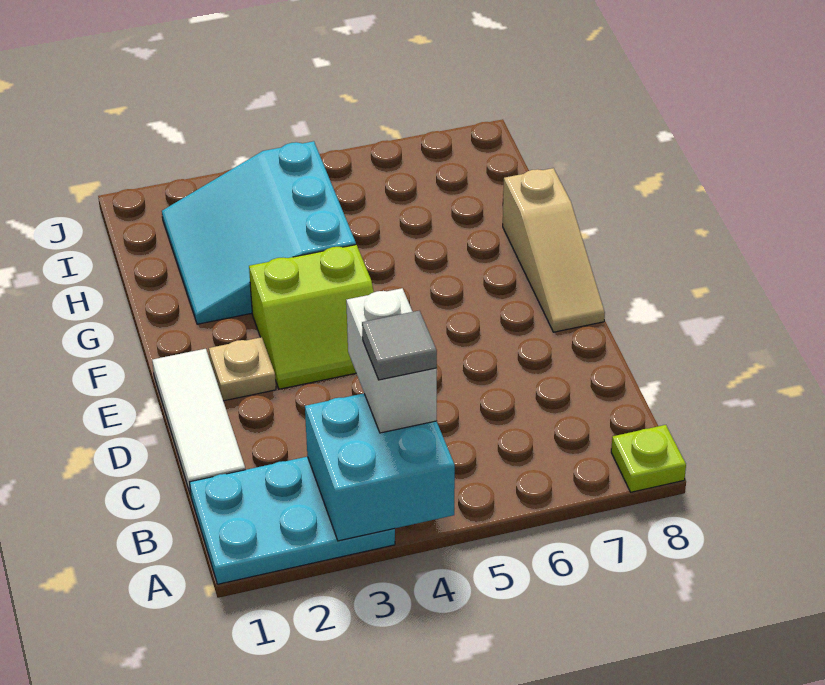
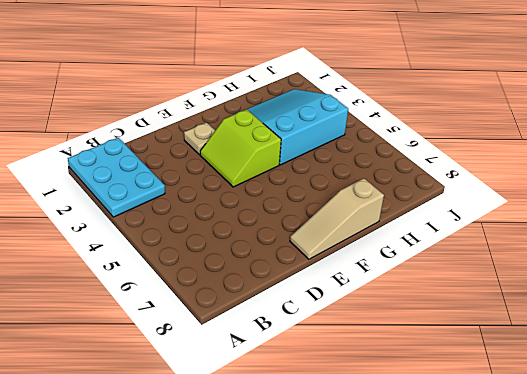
none -> lime 1x1 plate [611,425,686,492]
none -> white 1x3 tile [152,349,245,495]

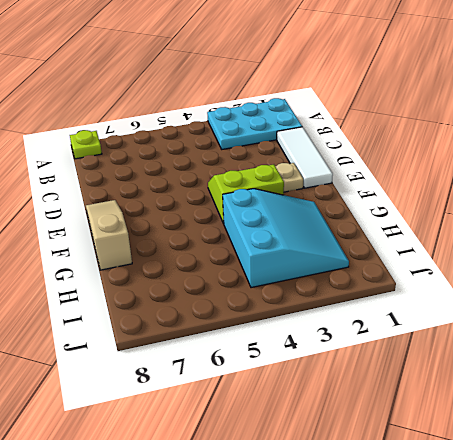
none -> cyan 2x2 brick [305,393,455,541]
none -> white 1x2 brick [346,288,437,433]

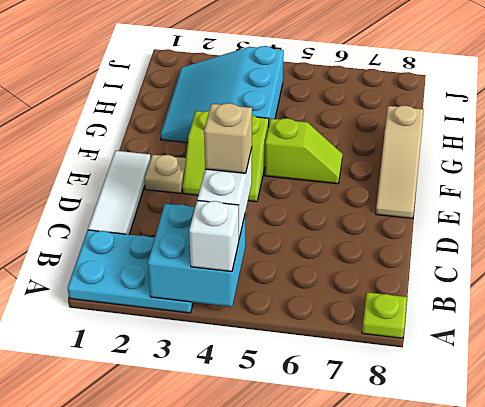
white 1x1 brick [189,200,239,272] -> none
tan 1x1 brick [204,103,252,173] -> none
lime 1x2 slope [265,118,342,184] -> none
none -> grey 1x1 tile [362,311,437,380]

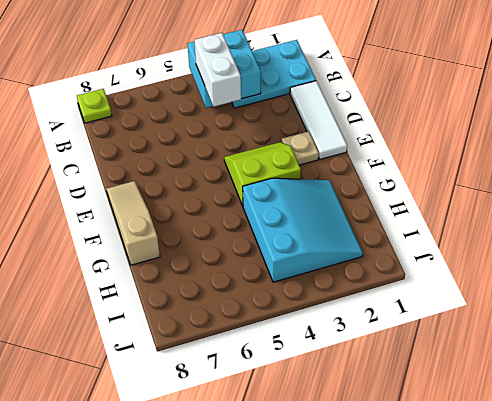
none -> grey 1x1 tile [362,311,437,380]

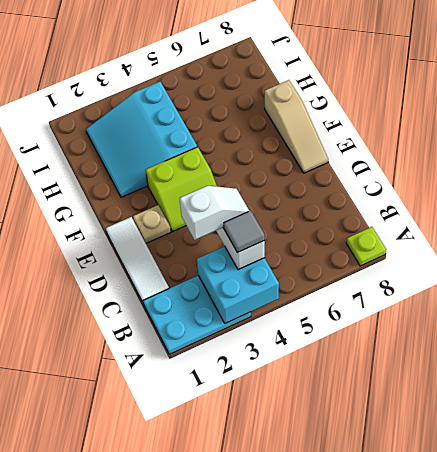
white 1x2 slope [180,186,249,240] -> none

